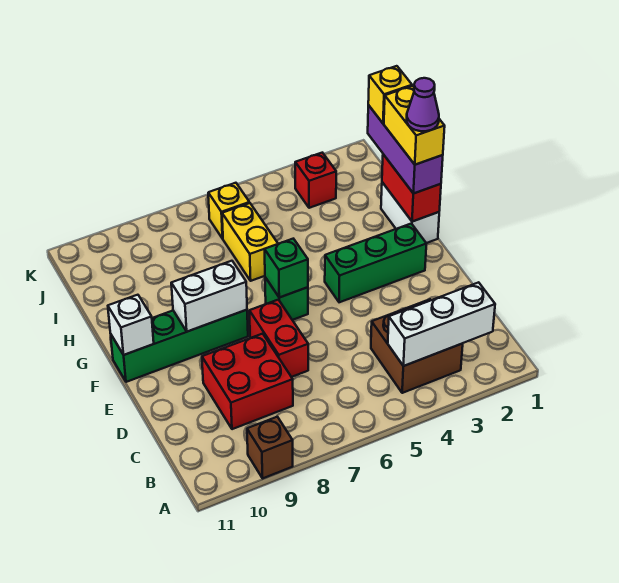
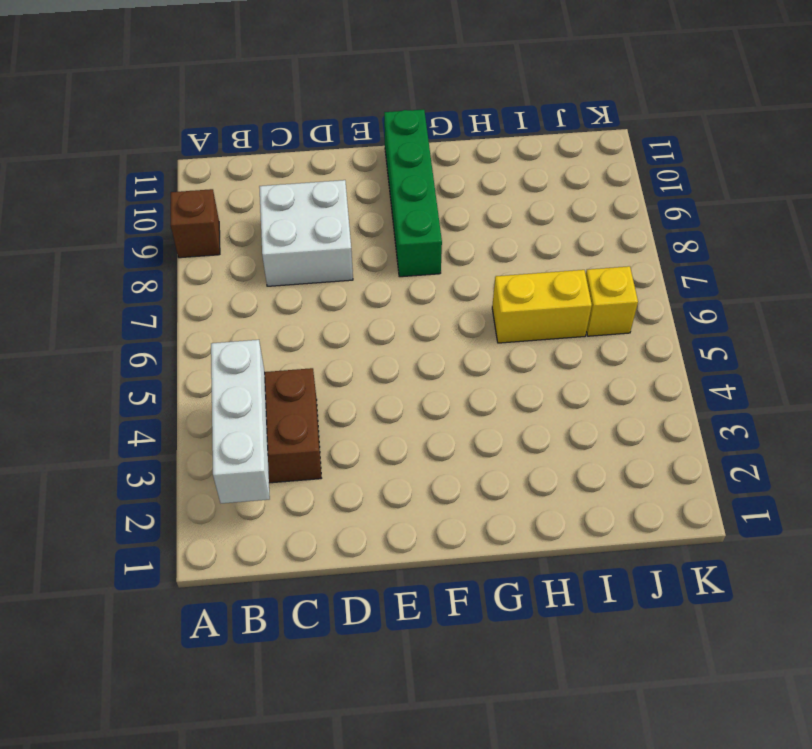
white 2x2 brick [259,180,353,286] -> red 2x2 brick [202,334,293,429]
none -> red 1x2 brick [249,300,308,377]
none -> green 1x3 brick [325,224,426,302]
none -> green 1x1 brick [265,277,308,320]

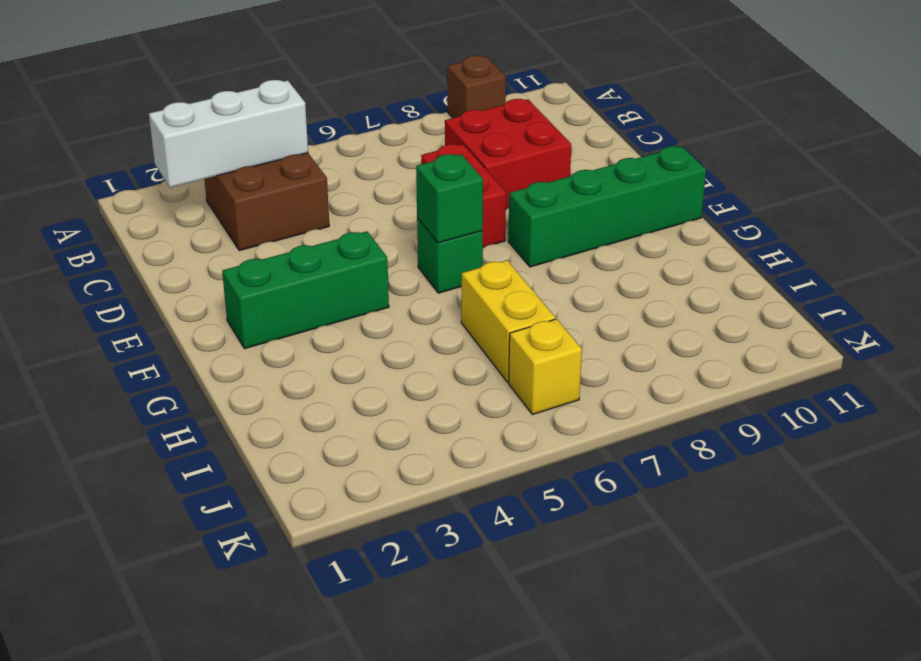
none -> white 1x2 brick [381,182,439,243]
none -> red 1x1 brick [295,153,336,208]
none -> white 1x2 brick [171,261,247,332]

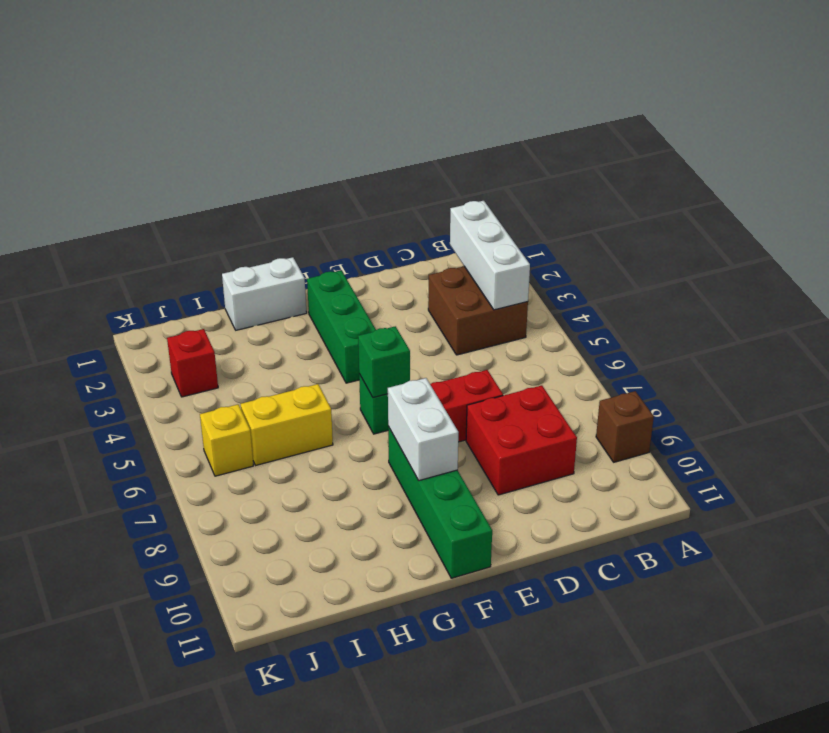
none -> white 1x1 brick [108,295,154,355]
none -> red 1x2 brick [382,154,441,222]
none -> purple 1x3 brick [368,105,443,194]

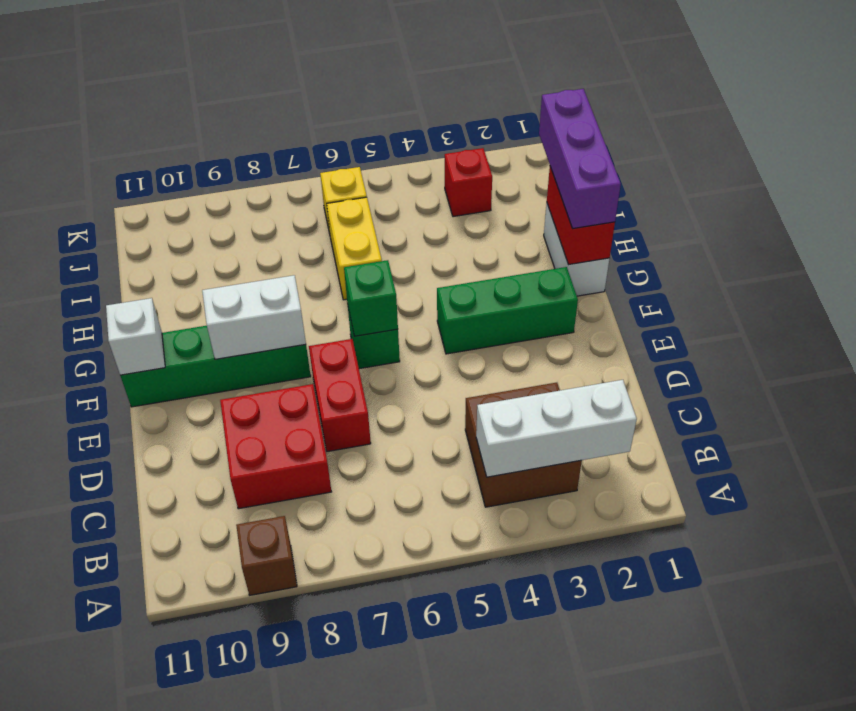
none -> yellow 1x2 brick [384,86,445,165]
none -> yellow 1x1 brick [368,66,412,123]
none -> purple 1x1 cone [407,78,439,131]

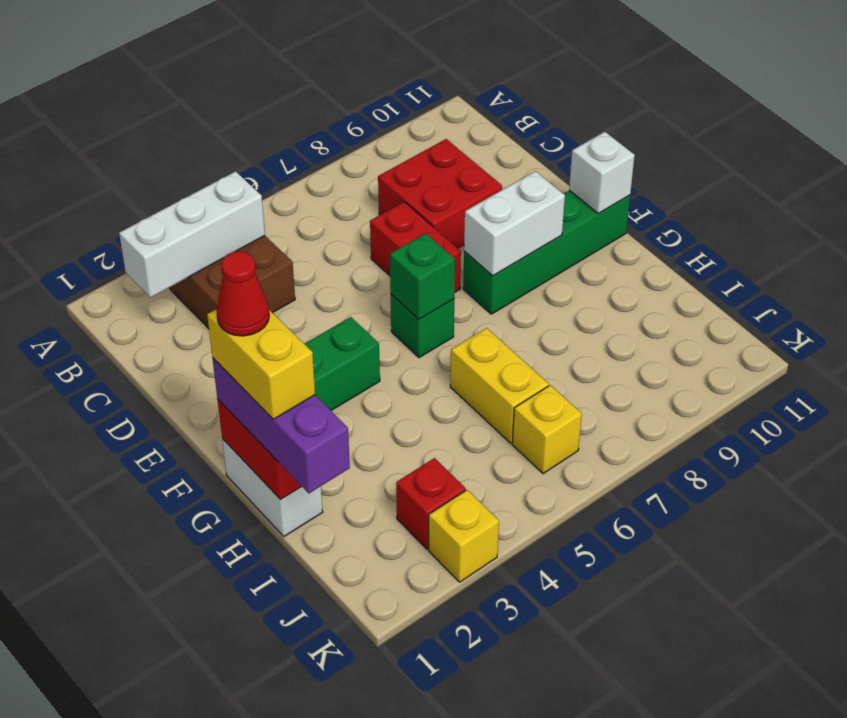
red 1x1 cone [217,251,269,336] -> purple 1x1 cone [407,78,439,131]
yellow 1x1 brick [429,490,499,582] -> yellow 1x1 brick moved to [368,66,412,123]
none -> brown 1x1 brick [247,417,293,478]

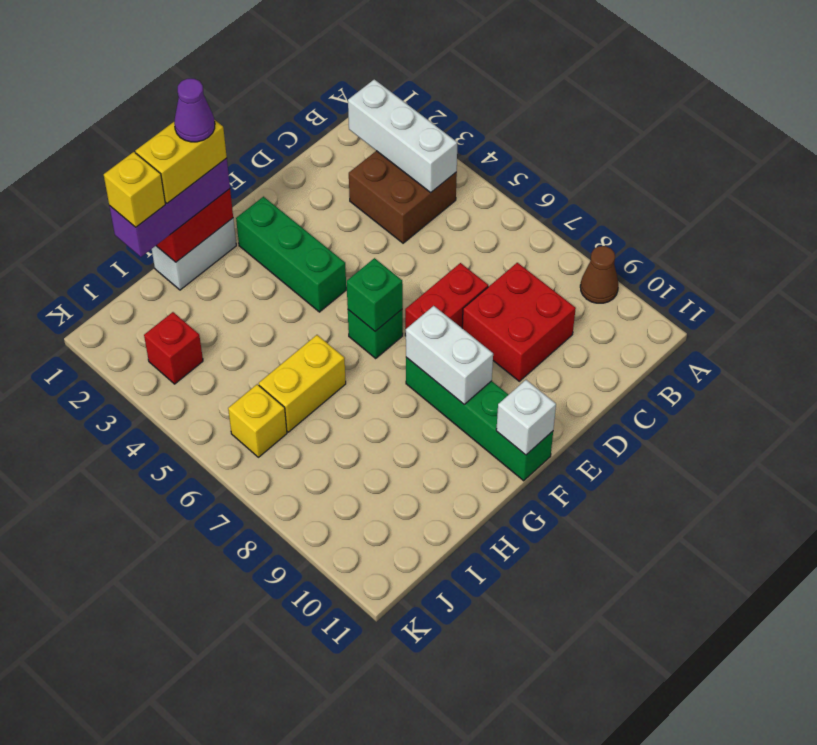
brown 1x1 cone [580,246,618,303] -> brown 1x1 brick [247,417,293,478]

